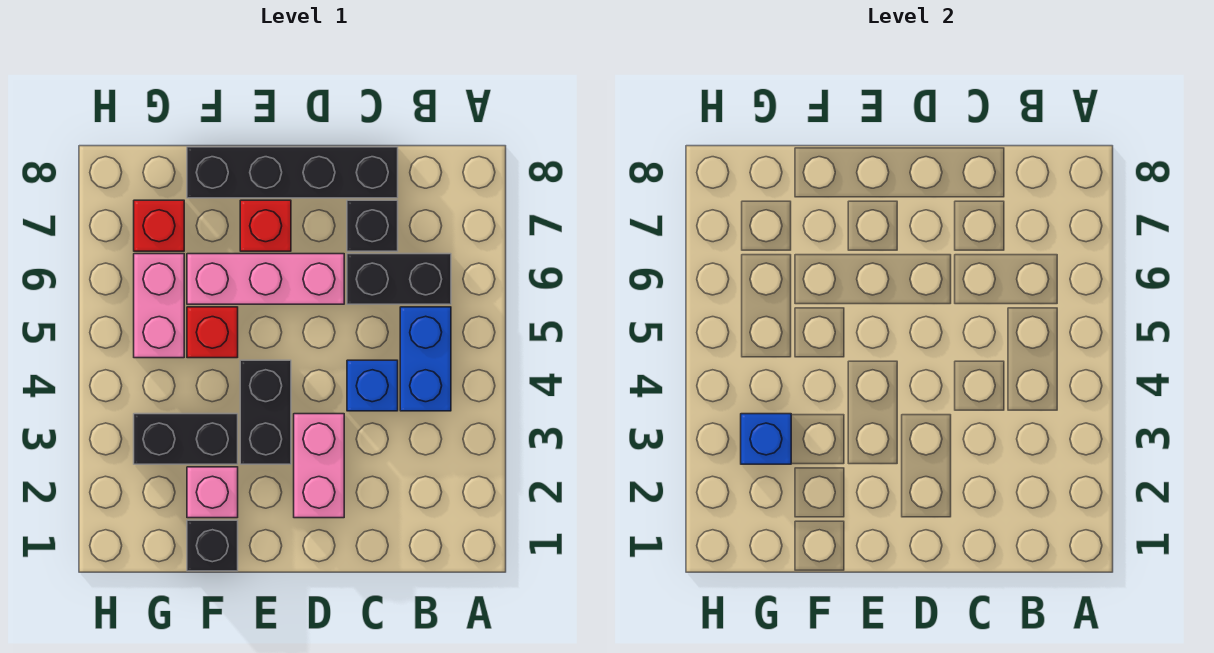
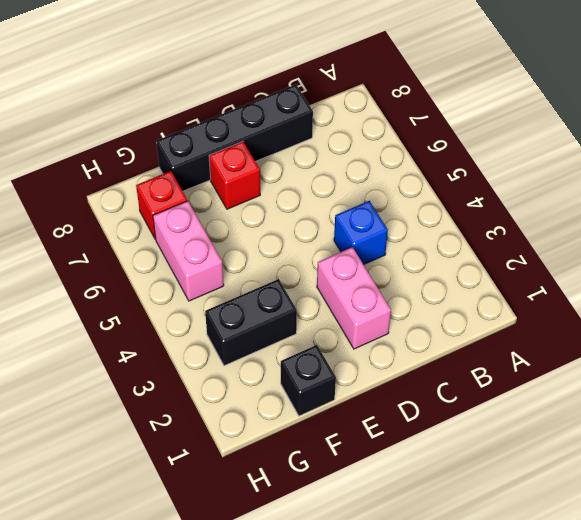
none -> blue 1x2 brick [400,307,451,411]
none -> black 1x2 brick [347,254,451,304]
none -> black 1x1 brick [347,200,398,251]

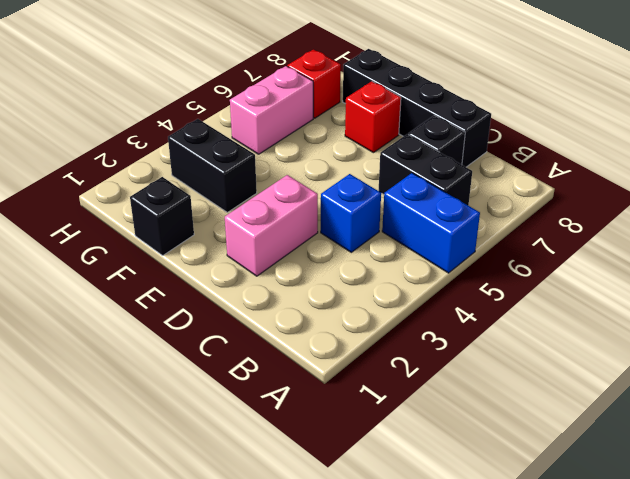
blue 1x2 brick [382,173,480,273] -> blue 1x2 brick turned to [400,307,451,411]
none -> pink 1x3 brick [187,254,344,304]
none -> black 1x2 brick [240,360,291,464]
none -> pink 1x1 brick [187,467,238,518]

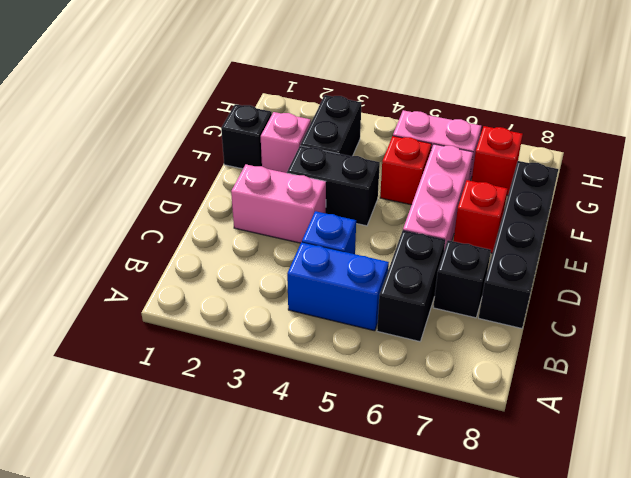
none -> blue 1x1 brick [741,414,791,464]

